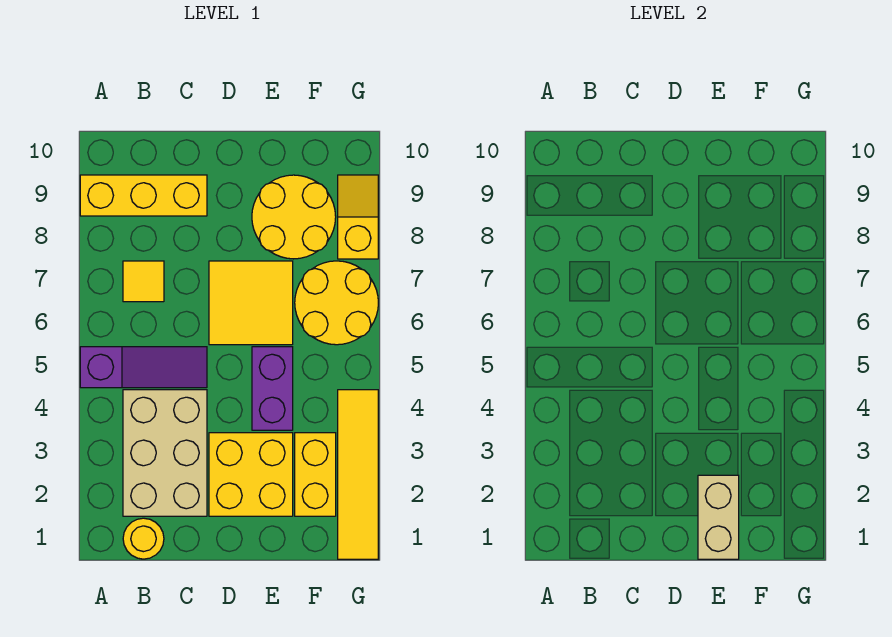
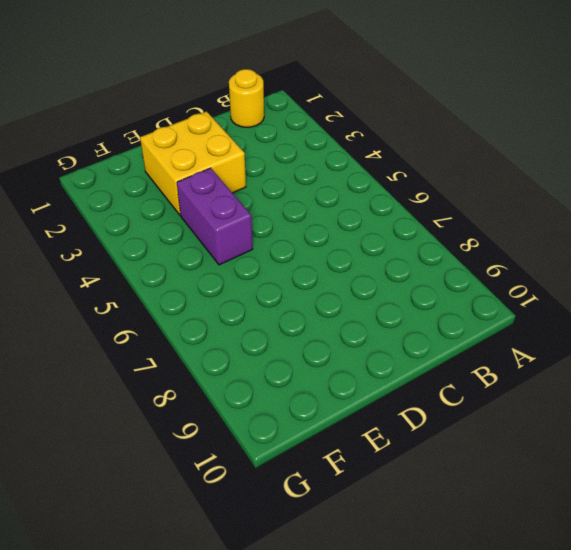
none -> purple 1x3 slope [80,347,207,388]
none -> yellow 1x3 brick [80,175,207,216]
none -> tan 2x3 brick [123,390,207,516]

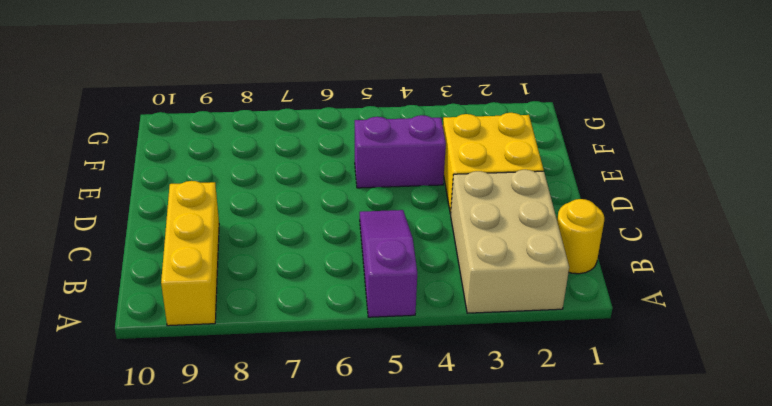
tan 2x3 brick [451,170,569,313] -> tan 2x3 brick turned to [123,390,207,516]
none -> yellow 1x1 tile [123,261,164,302]
none -> yellow 2x2 tile [209,261,293,345]
none -> yellow 2x2 round brick [252,175,336,259]

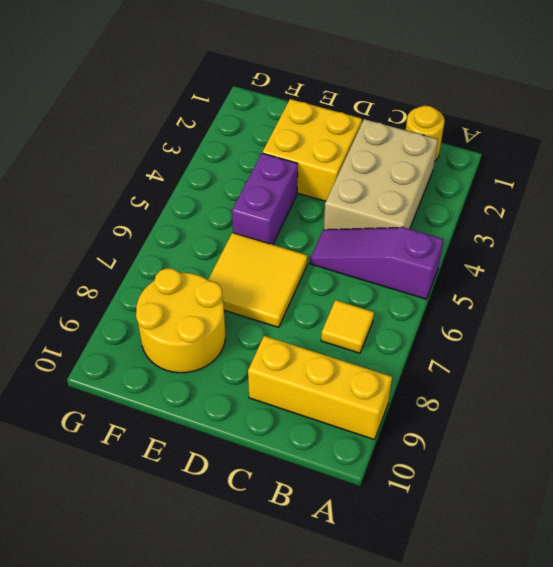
none -> yellow 1x2 brick [295,433,336,516]
none -> yellow 2x2 round brick [295,261,378,345]
none -> yellow 1x4 tile [338,390,378,559]

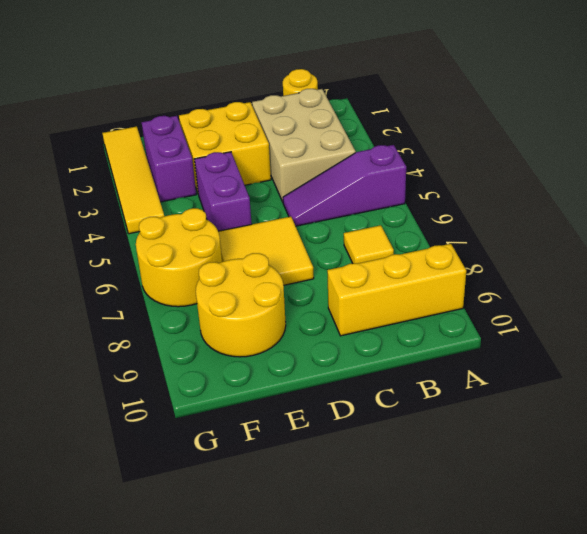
purple 1x2 brick [142,116,196,202] -> yellow 1x2 brick [295,433,336,516]
none -> yellow 1x2 slope [338,175,378,259]
none -> tan 1x2 brick [698,475,739,559]

